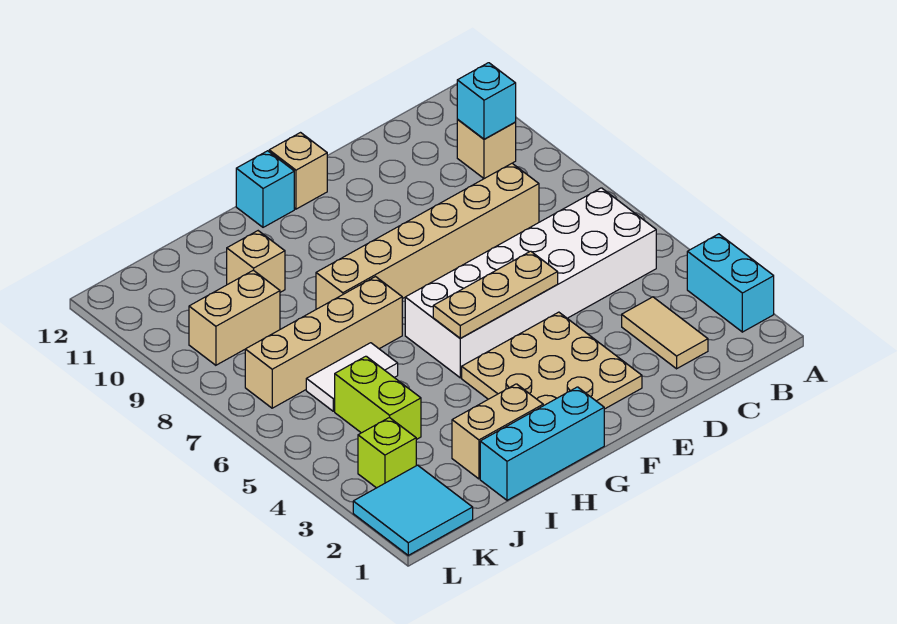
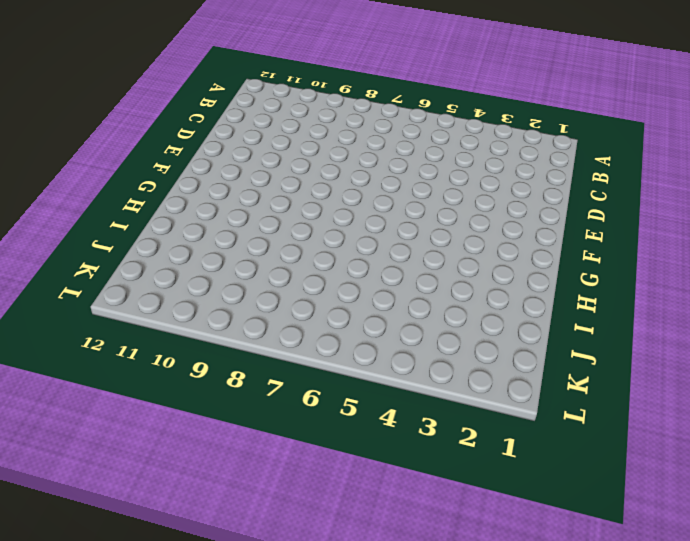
none -> cyan 1x2 brick [687,234,774,332]
none -> white 2x6 brick [405,188,656,378]
none -> tan 1x1 brick [457,120,516,179]

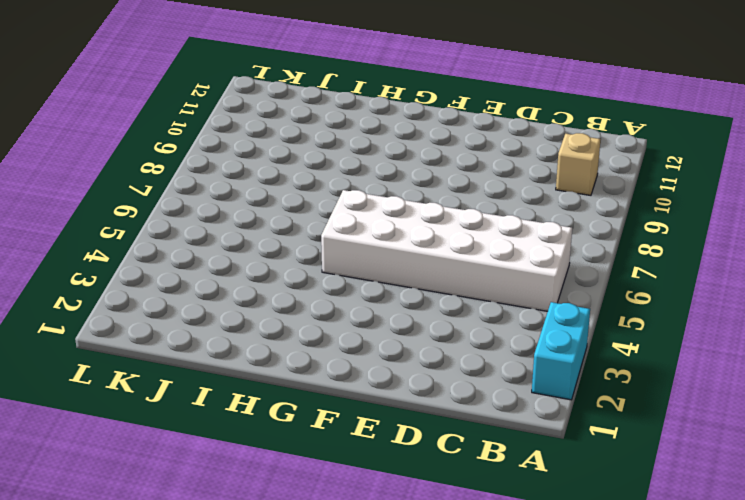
none -> tan 1x2 tile [622,297,708,369]
none -> tan 1x6 brick [316,163,539,309]
none -> tan 3x3 plate [462,312,642,409]

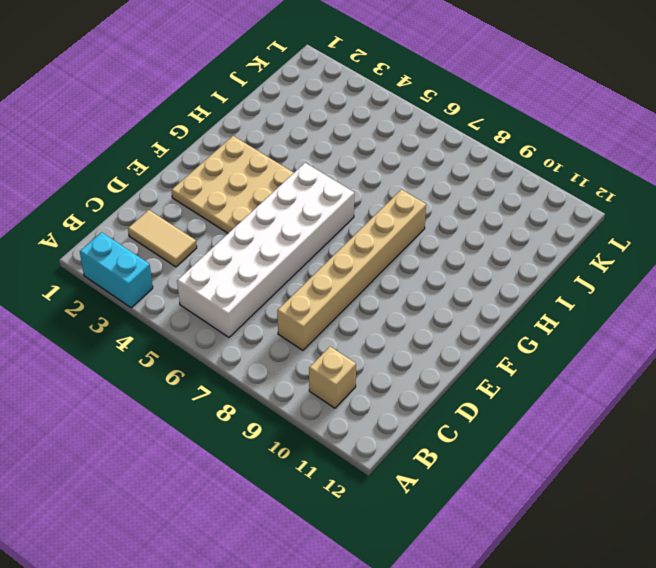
none -> tan 1x1 brick [269,133,327,209]
none -> cyan 1x3 brick [480,387,604,500]
none -> cyan 1x1 brick [236,151,294,227]

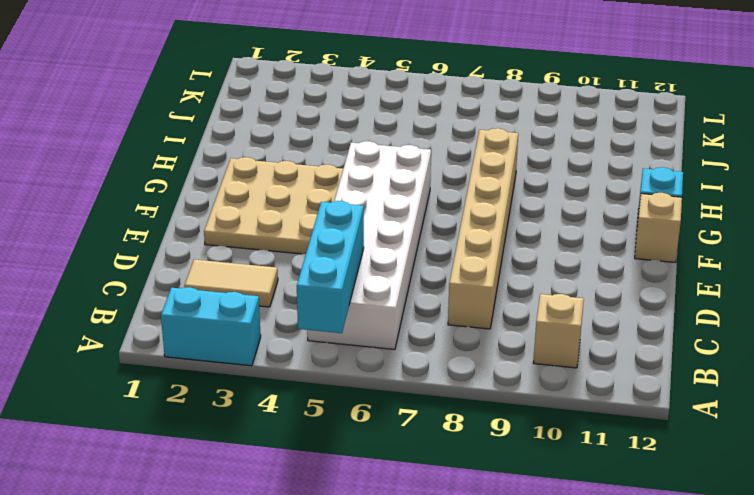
cyan 1x3 brick [297,201,364,333] -> cyan 1x3 brick moved to [480,387,604,500]
none -> tan 1x2 brick [452,384,543,479]
none -> tan 1x4 brick [245,277,402,408]
none -> white 1x2 tile [306,343,398,411]

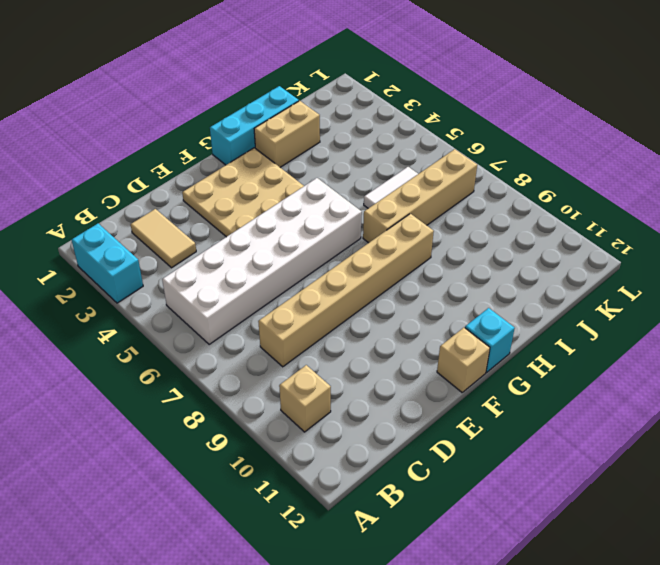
none -> tan 1x1 brick [227,231,285,292]
none -> lime 1x2 brick [335,356,421,440]
none -> tan 1x2 brick [189,270,280,365]

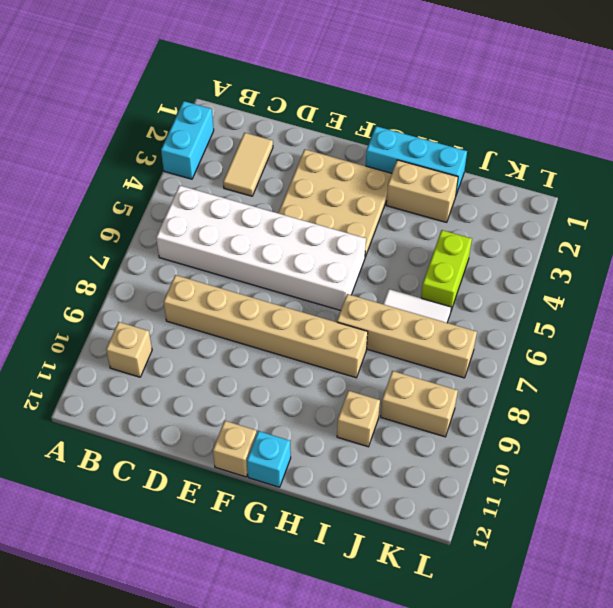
none -> cyan 2x2 tile [353,465,473,555]
none -> lime 1x1 brick [358,417,416,488]
none -> cyan 1x1 brick [457,63,516,139]

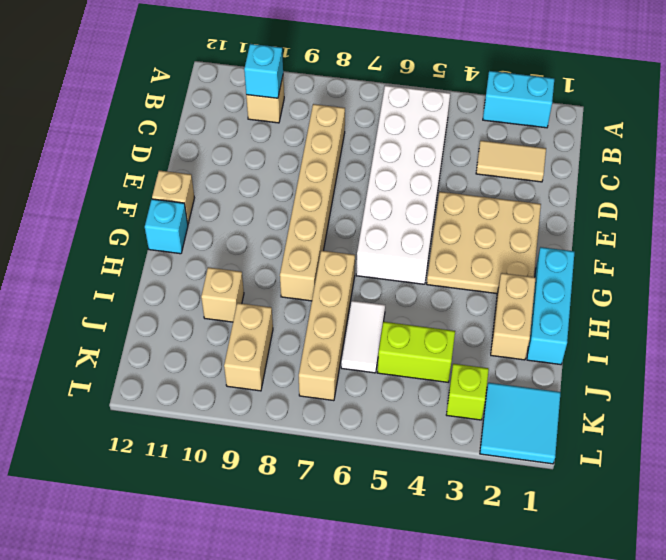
none -> tan 1x3 plate [433,251,558,338]

